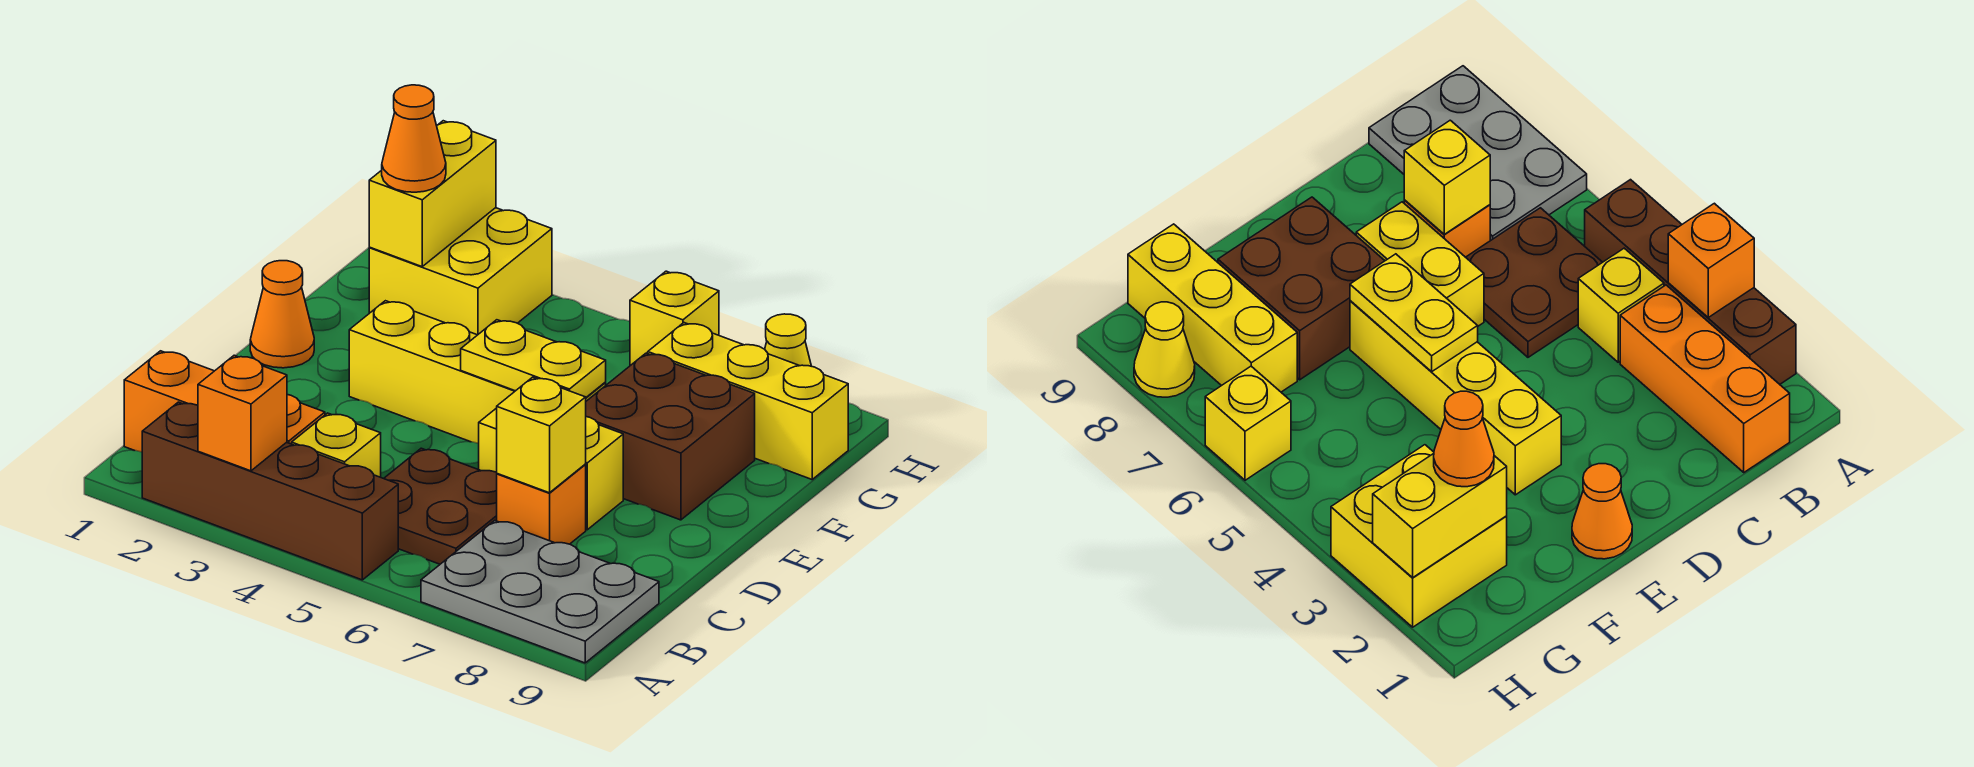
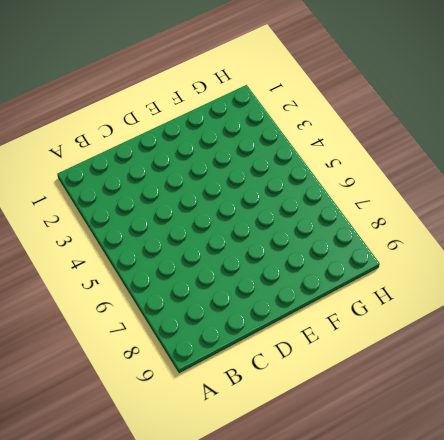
none -> brown 1x4 brick [142,402,398,580]
none -> grey 2x3 plate [421,521,659,663]
none -> orange 1x3 brick [124,351,325,452]

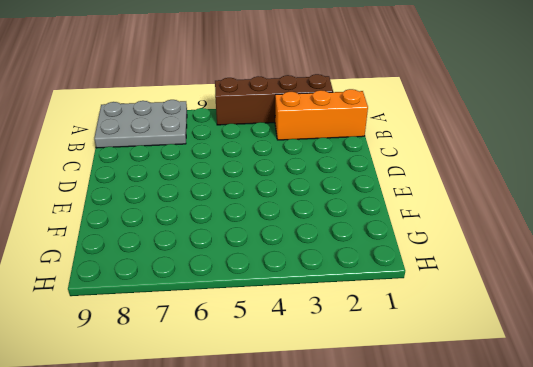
none -> yellow 1x1 brick [292,413,381,477]
none -> brown 2x2 plate [384,448,497,564]
none -> orange 1x1 brick [497,465,586,544]

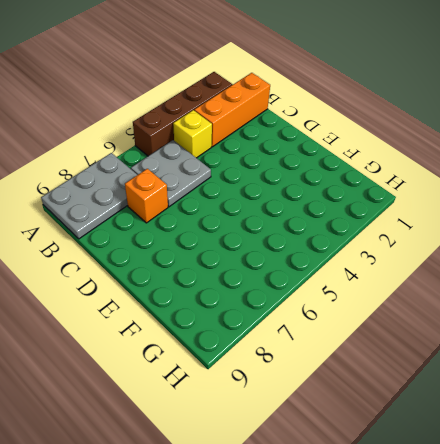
grey 2x2 plate [131,140,211,207] -> brown 2x2 plate [384,448,497,564]
none -> yellow 1x2 brick [479,408,623,530]
none -> orange 1x1 cone [250,261,314,368]
none -> yellow 1x4 brick [349,301,606,443]

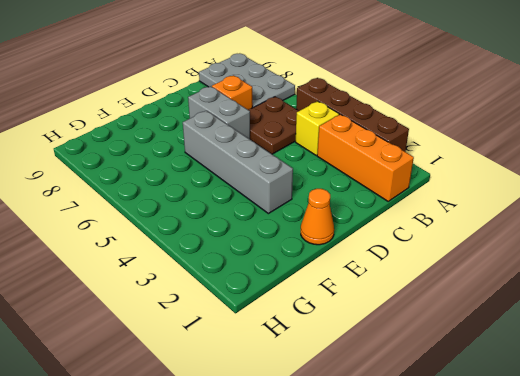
grey 1x2 brick [188,86,250,139] -> yellow 1x2 brick [479,408,623,530]
grey 1x4 brick [183,111,293,214] -> yellow 1x4 brick [349,301,606,443]
none -> brown 2x2 brick [586,353,755,520]
none -> yellow 2x2 brick [369,208,552,335]
none -> yellow 1x3 brick [648,323,848,479]

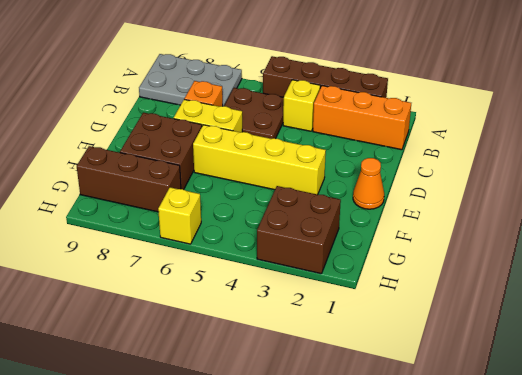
brown 2x2 brick [257,186,341,274] -> yellow 2x2 brick [369,208,552,335]
brown 1x3 brick [77,146,181,212] -> yellow 1x3 brick [648,323,848,479]
none -> yellow 1x1 cone [765,314,811,366]
none -> orange 1x1 brick [198,355,287,471]
none -> yellow 1x1 brick [497,377,586,493]

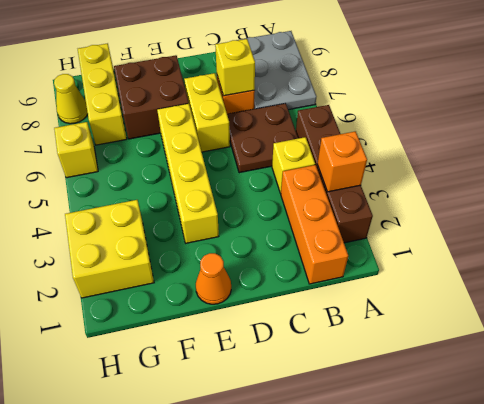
none -> yellow 1x2 plate [461,320,606,397]
none -> yellow 1x2 brick [369,121,496,267]
none -> orange 1x1 cone [382,85,446,192]

